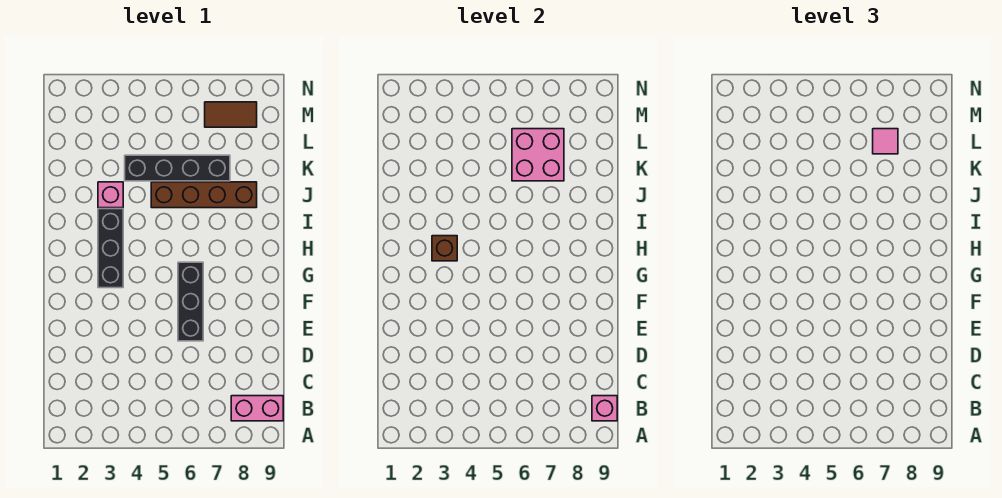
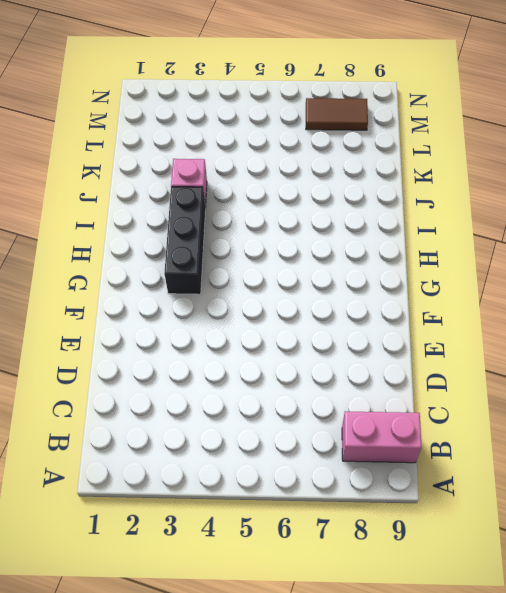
none -> black 1x3 brick [178,262,203,341]
none -> brown 1x4 brick [151,182,257,208]

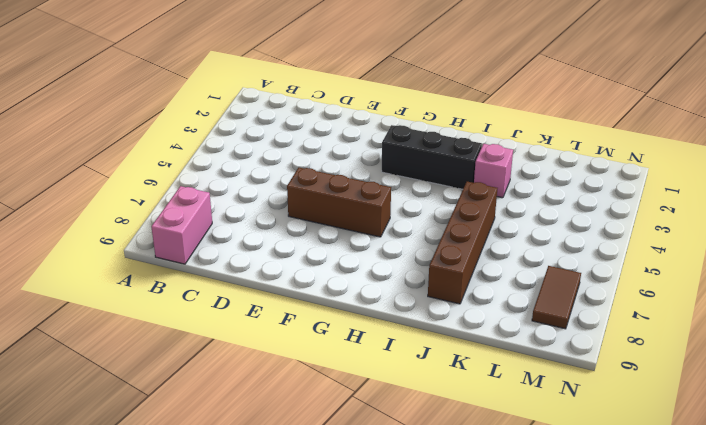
brown 1x3 brick [287,167,391,237] -> black 1x3 brick [178,262,203,341]
none -> black 1x4 brick [125,155,230,181]
none -> pink 1x1 brick [592,396,617,421]

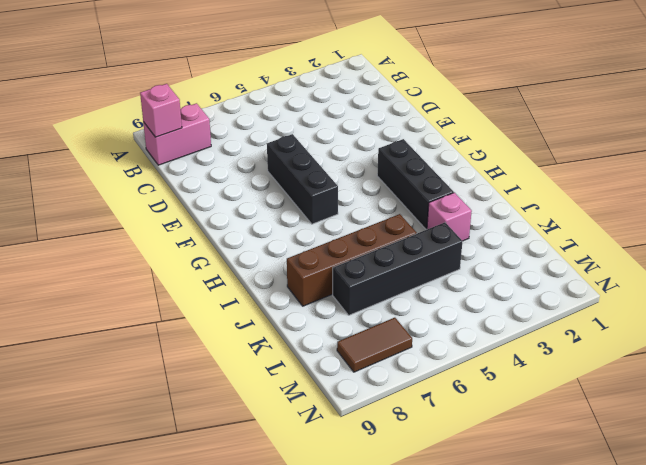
none -> brown 1x1 brick [432,236,457,261]
none -> pink 2x2 brick [512,129,564,181]

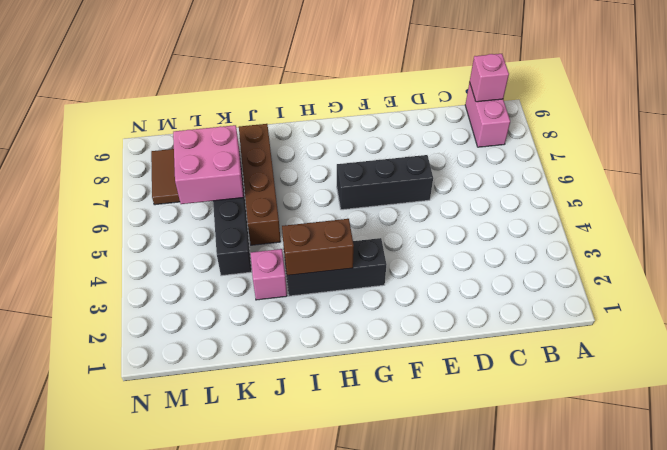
brown 1x2 brick [282,219,354,275] -> brown 1x1 brick [432,236,457,261]
none -> pink 1x1 tile [873,129,898,154]

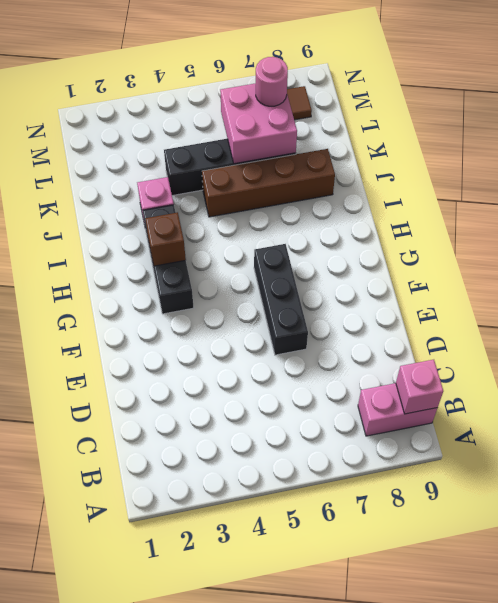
pink 1x1 round brick [256,57,288,106] -> pink 1x1 tile [873,129,898,154]

